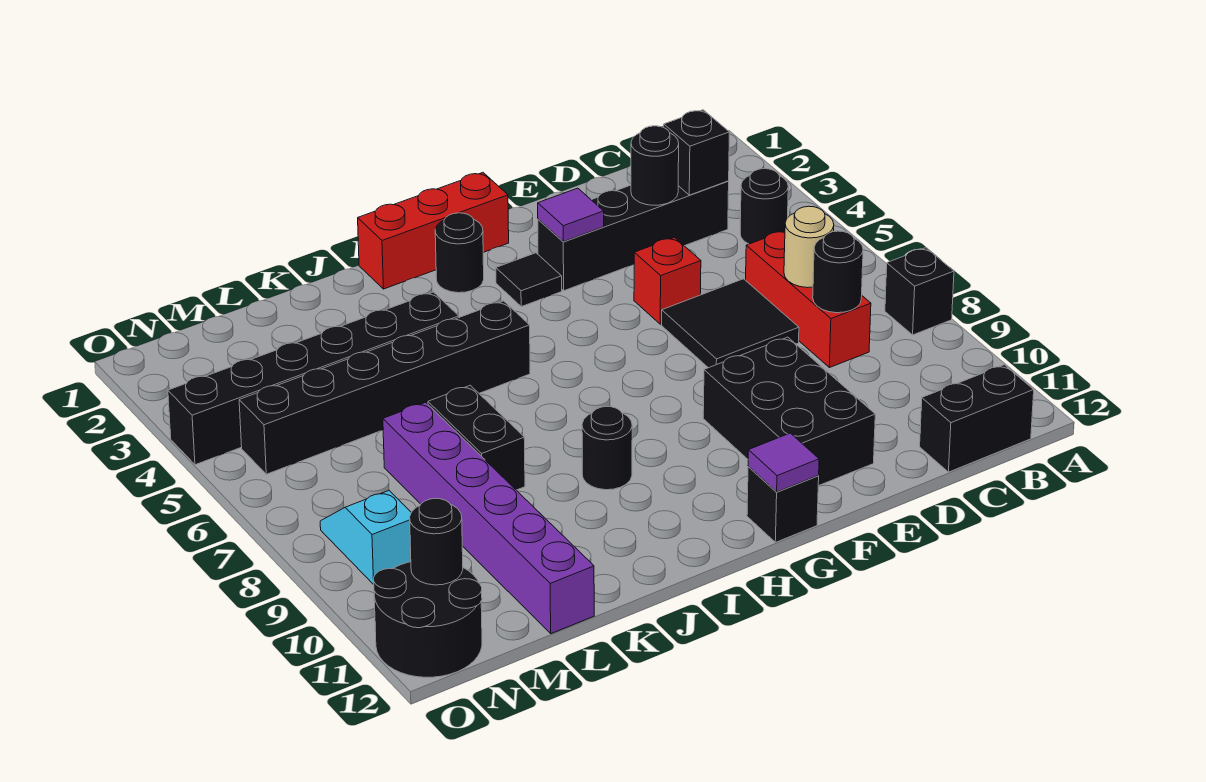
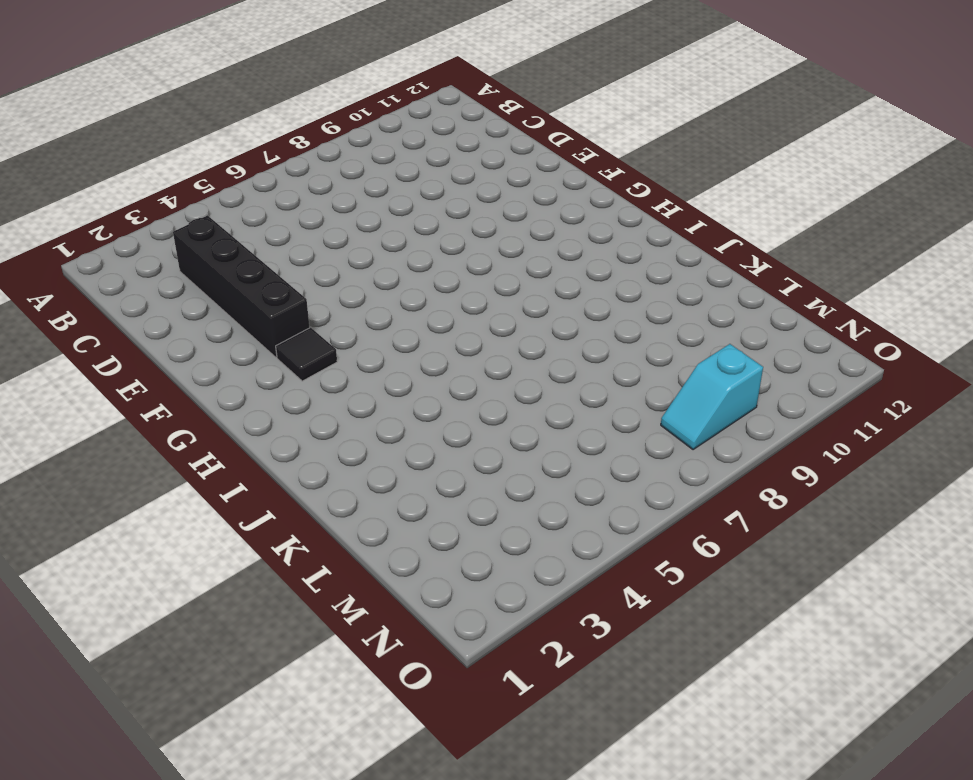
none -> black 1x1 brick [885,248,954,335]
none -> black 1x1 round brick [740,169,788,244]
none -> black 1x2 brick [920,365,1034,472]

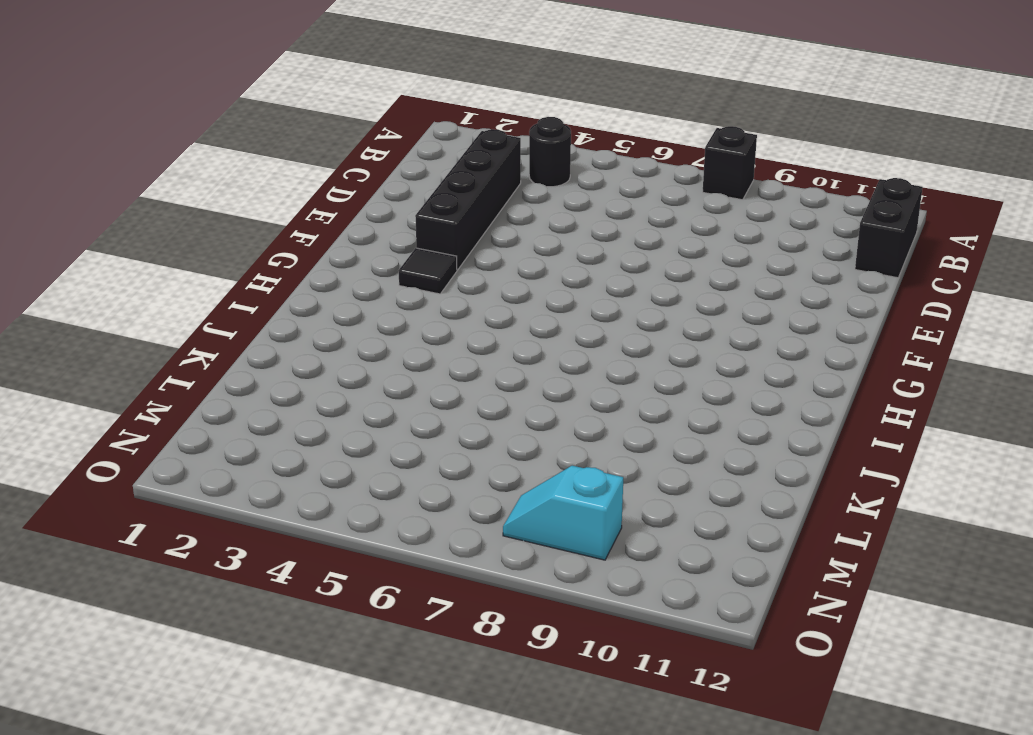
none -> red 1x3 brick [746,231,871,368]
none -> black 2x2 tile [662,279,799,368]
none -> red 1x1 brick [634,237,701,324]

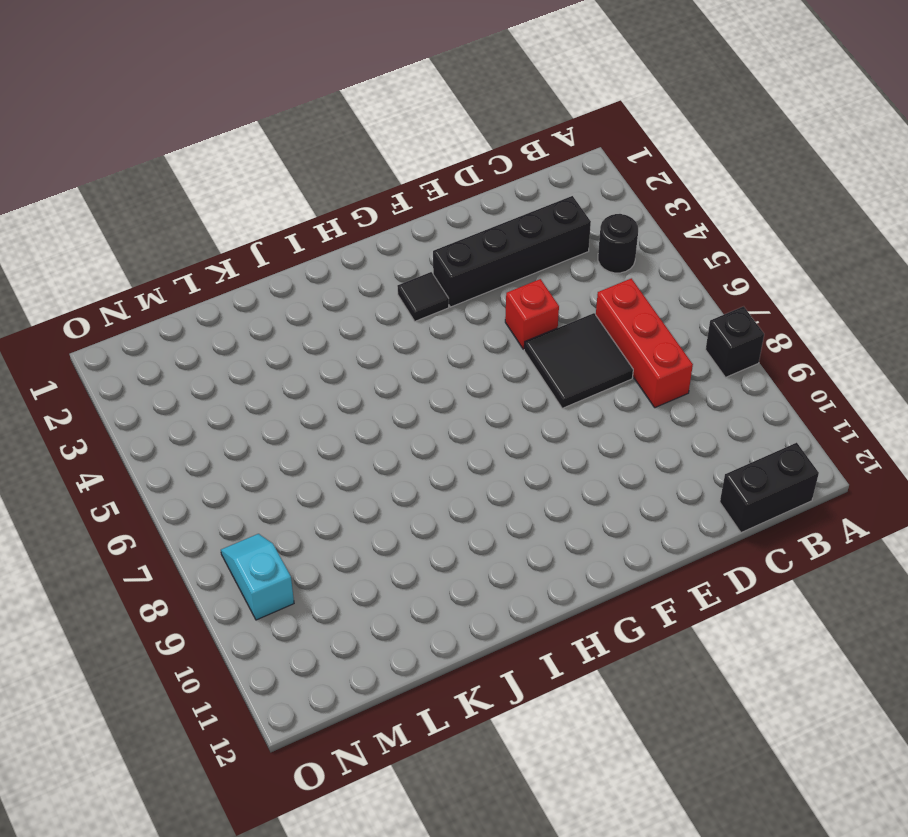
none -> black 2x3 brick [703,337,875,486]
none -> red 1x3 brick [358,173,509,289]
none -> black 1x1 brick [747,466,819,542]

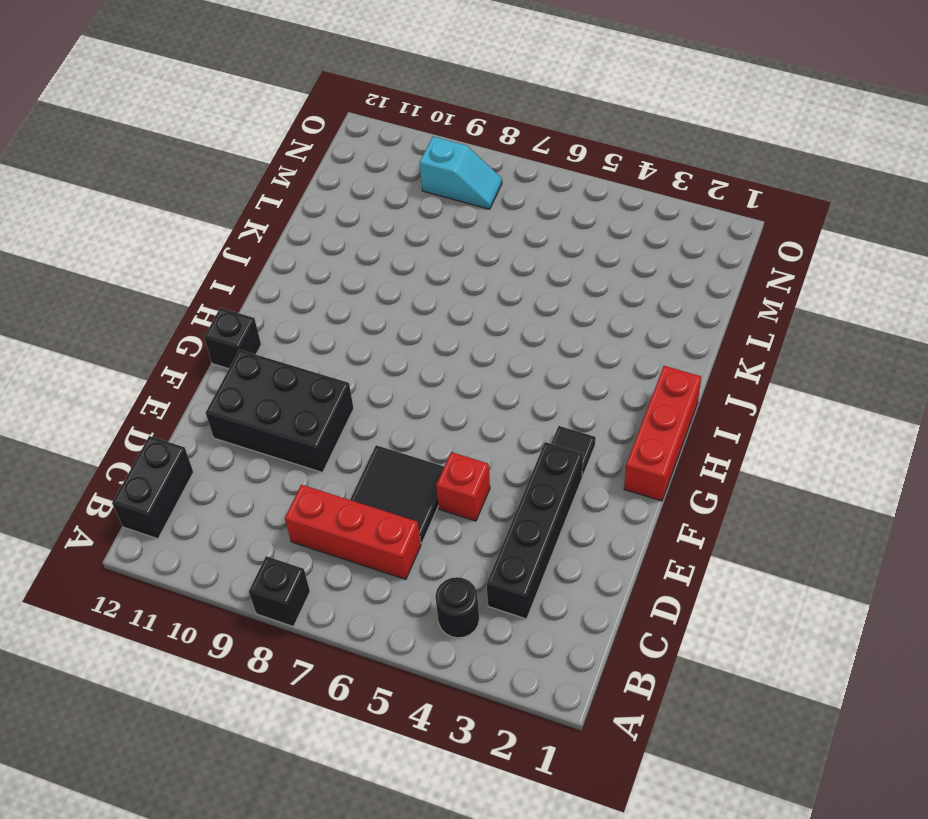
none -> black 1x1 round brick [435,213,484,293]
none -> black 1x6 brick [239,301,530,474]
none -> black 1x1 round brick [582,406,632,490]

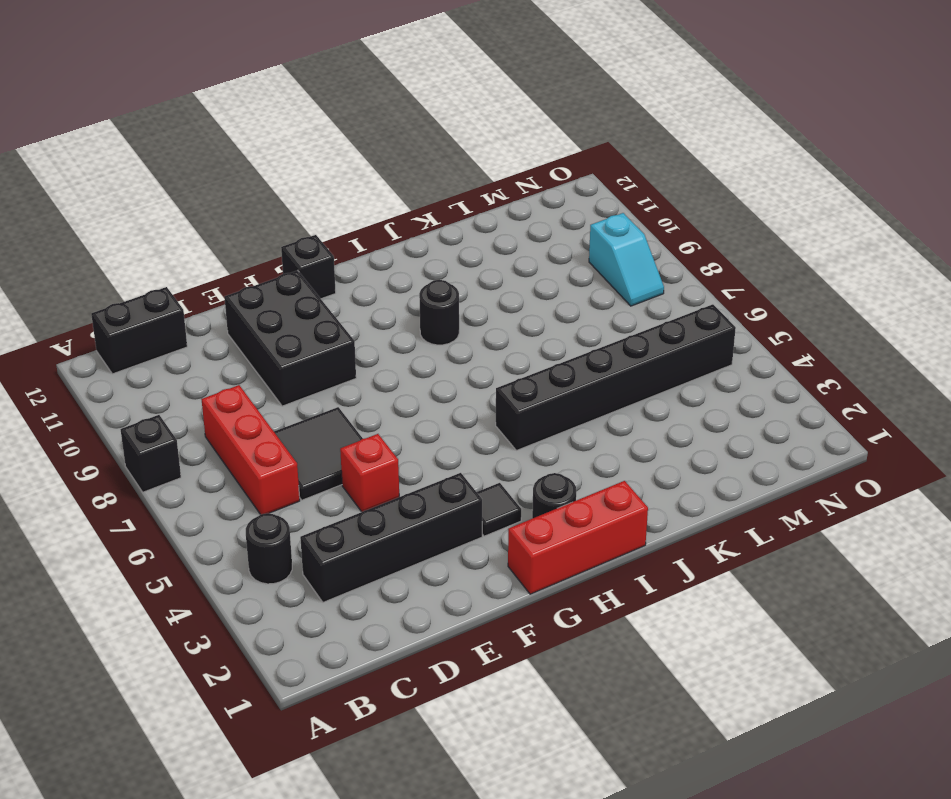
none -> black 1x6 brick [168,292,459,465]
none -> black 1x2 brick [428,385,525,490]
none -> purple 1x6 brick [383,402,594,634]

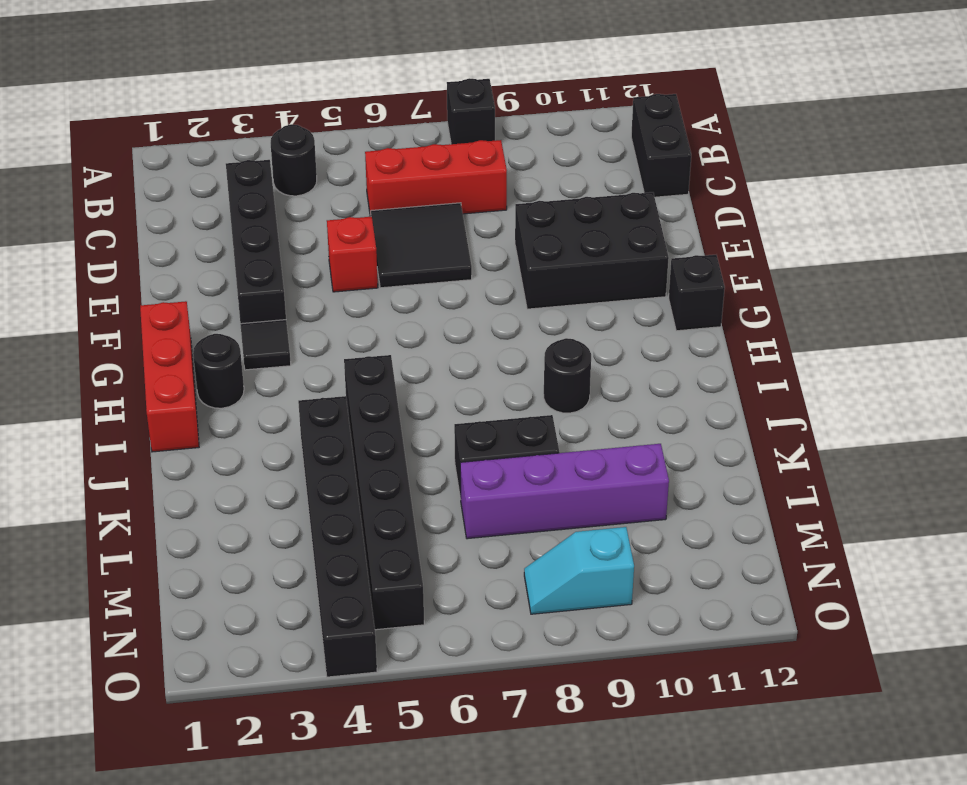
purple 1x4 brick [460,444,669,539] -> purple 1x6 brick [383,402,594,634]
none -> black 2x2 round brick [374,562,482,677]
none -> black 1x1 brick [664,110,729,195]
none -> tan 1x1 round brick [784,206,834,288]

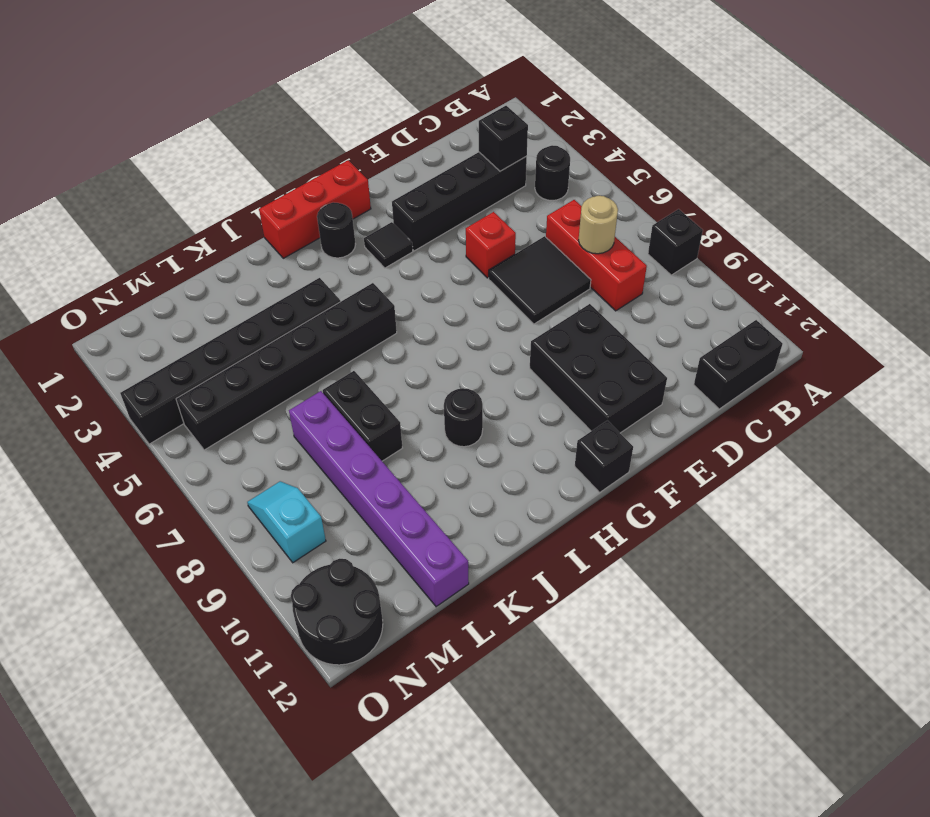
none -> black 1x1 round brick [813,231,863,313]
none -> black 1x1 round brick [631,126,679,205]
none -> purple 1x1 tile [538,188,604,242]

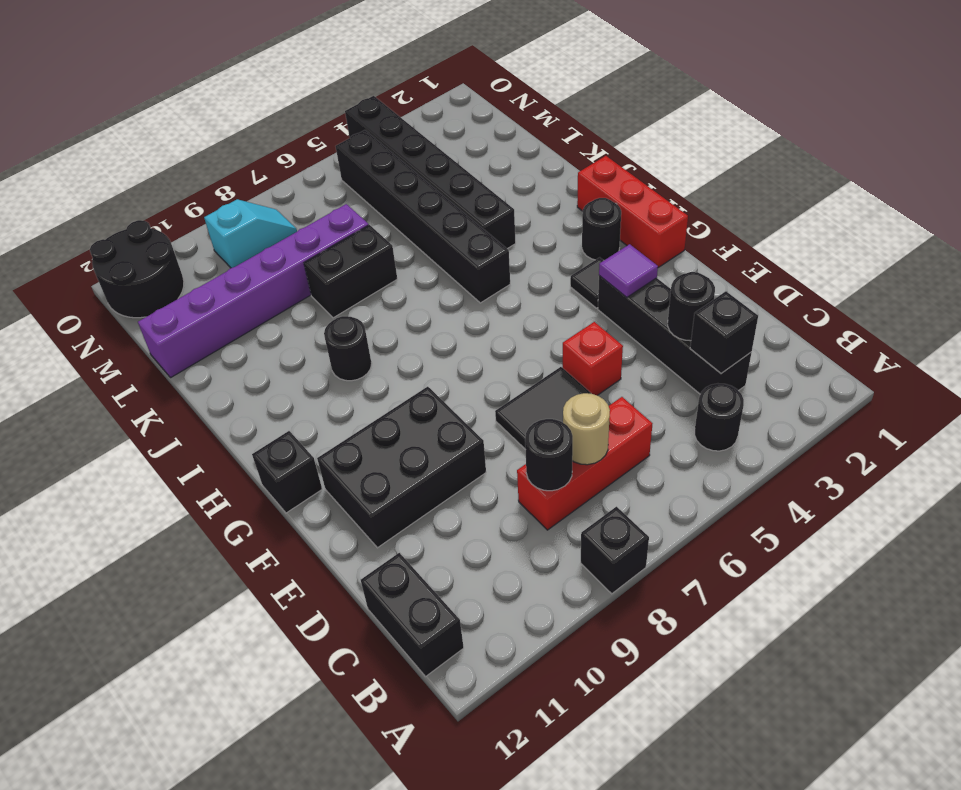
none -> purple 1x1 tile [748,433,819,492]
none -> black 1x1 round brick [410,498,463,585]

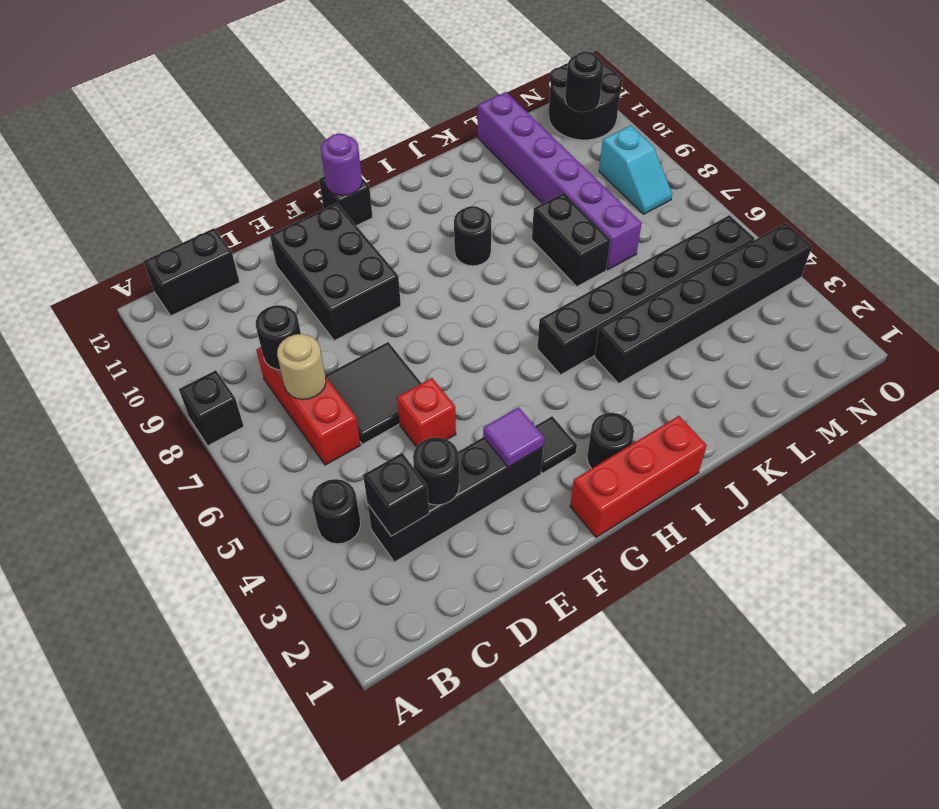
purple 1x1 round brick [321,133,362,195] -> purple 1x1 tile [748,433,819,492]

